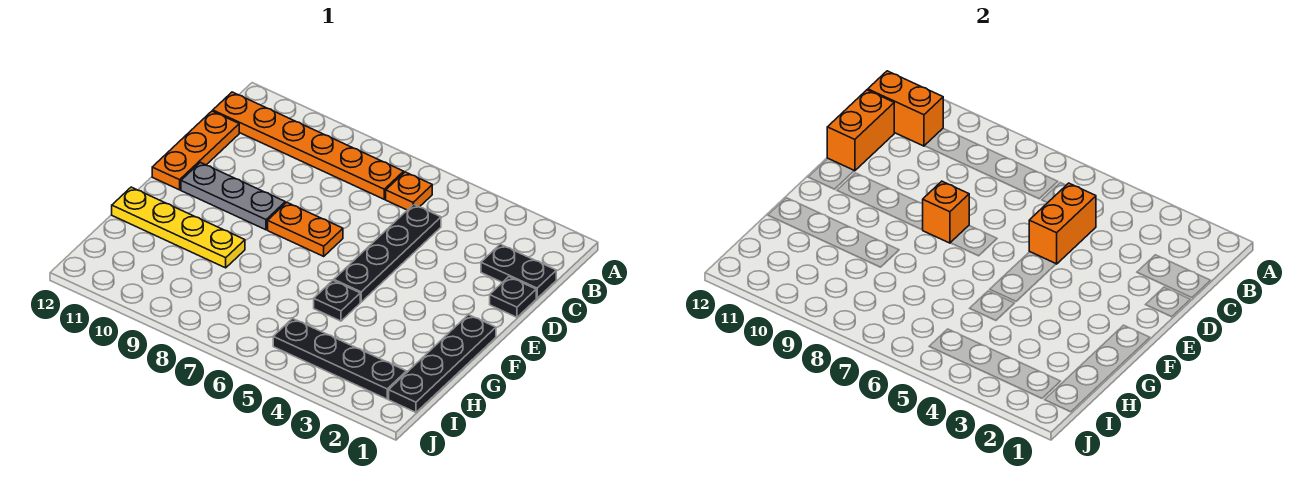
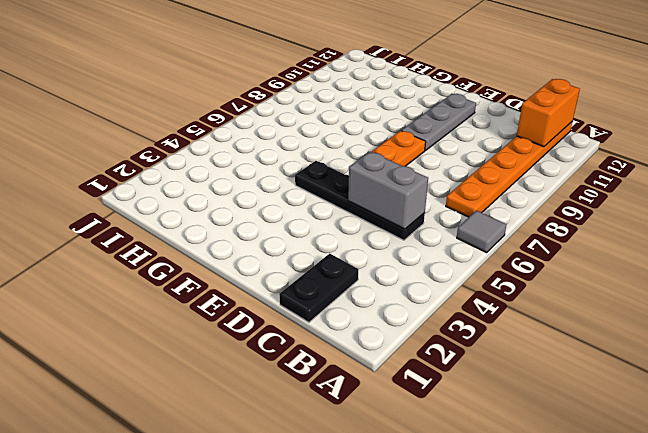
grey 1x1 tile [457,211,506,253] -> none
grey 1x2 brick [348,152,428,229] -> orange 1x2 brick [1029,183,1096,264]
none -> orange 1x1 plate [386,172,432,210]
none -> orange 1x3 plate [152,111,239,190]
none -> black 1x1 plate [490,277,536,317]

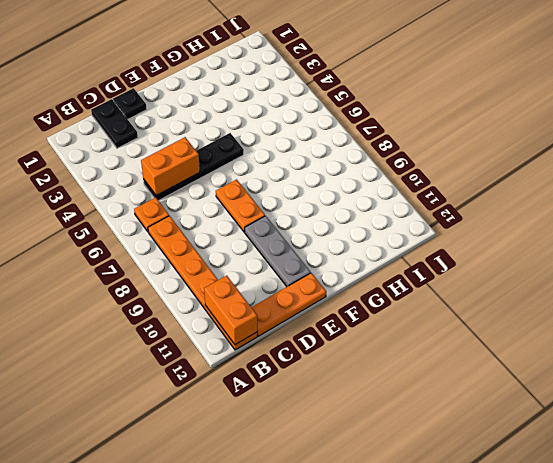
none -> black 1x4 plate [389,315,496,412]
none -> black 1x1 plate [314,281,360,321]
none -> yellow 1x4 plate [112,187,245,268]

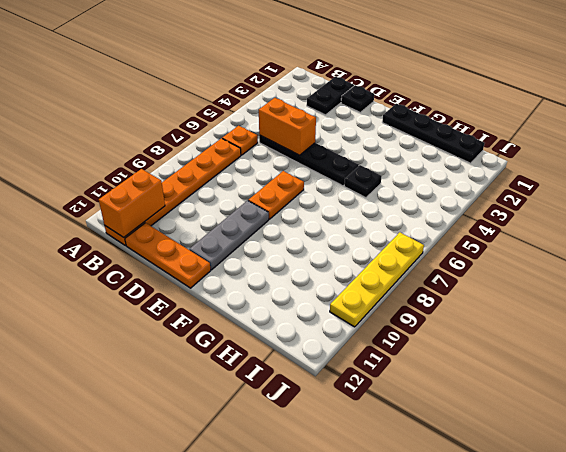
yellow 1x4 plate [330,232,424,327] -> yellow 1x4 plate moved to [112,187,245,268]
none -> black 1x4 plate [273,318,406,399]
none -> orange 1x2 brick [827,90,894,171]
none -> orange 1x1 brick [923,181,969,243]

